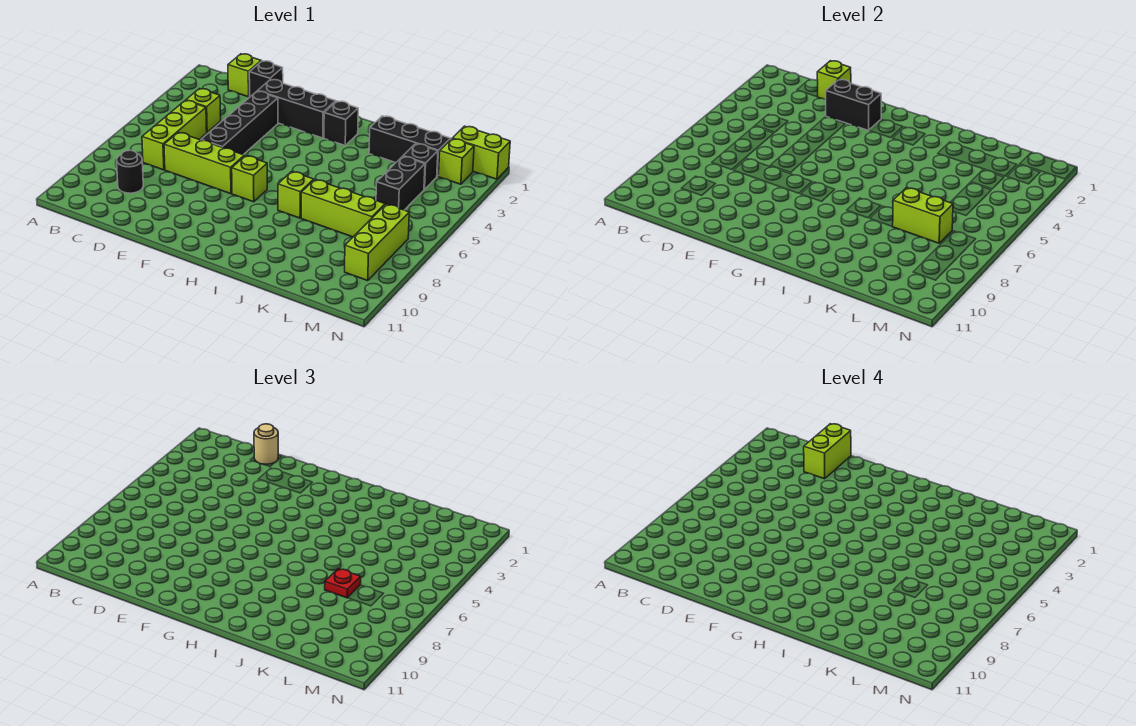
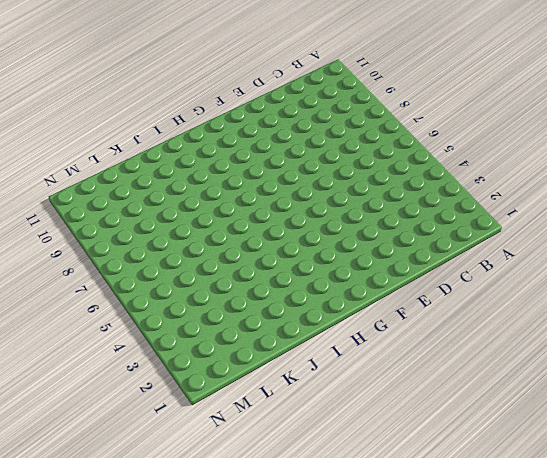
none -> lime 1x1 brick [228,54,261,97]
none -> lime 1x1 brick [186,89,221,132]
none -> lime 1x3 brick [142,100,207,170]

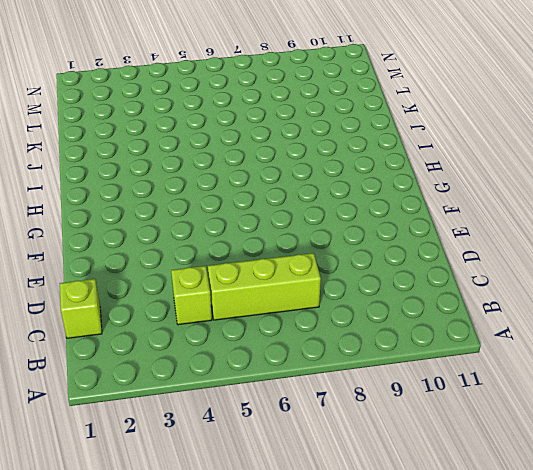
none -> black 1x1 round brick [117,150,143,193]
none -> black 1x1 brick [249,61,283,97]
none -> lime 1x3 brick [164,132,244,194]

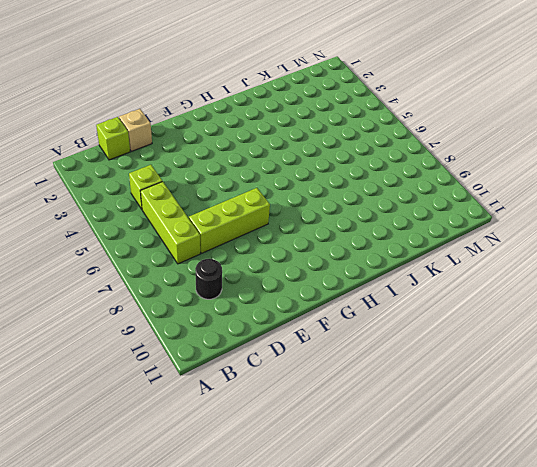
tan 1x1 brick [119,109,152,151] -> black 1x1 brick [249,61,283,97]
none -> black 1x3 brick [258,79,336,138]
none -> black 1x4 brick [201,91,278,155]
none -> lime 1x1 brick [232,156,267,202]

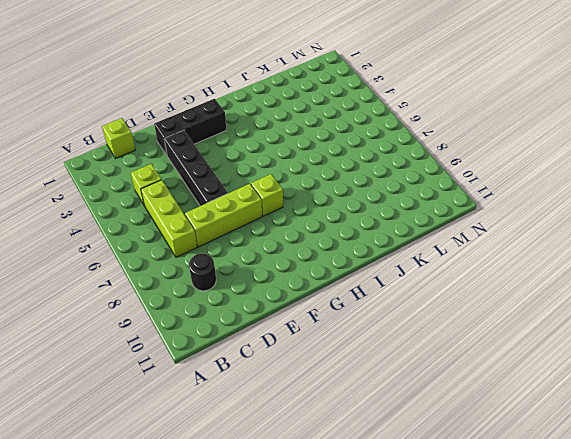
none -> black 1x1 brick [249,61,283,97]
none -> black 1x1 brick [324,101,358,145]
none -> lime 1x1 brick [278,171,314,218]

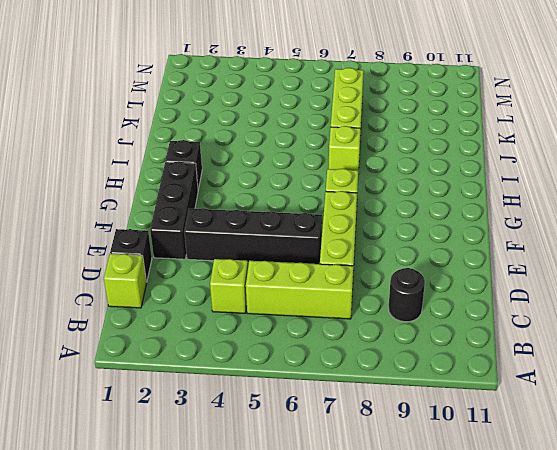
none -> black 1x3 brick [369,116,451,176]
none -> black 1x1 brick [403,144,438,189]
none -> black 1x2 brick [376,156,425,210]

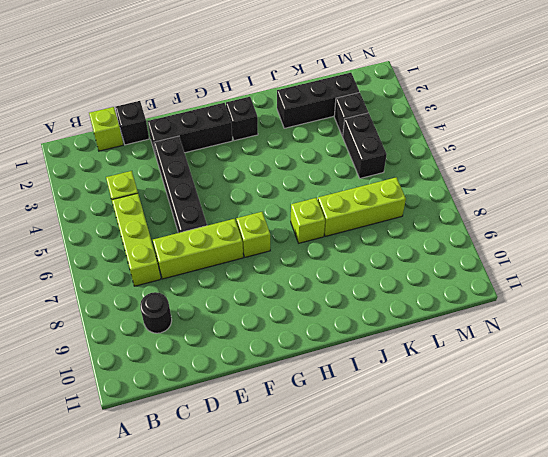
none -> lime 1x2 brick [452,126,510,179]
none -> lime 1x1 brick [439,139,474,184]
none -> lime 1x3 brick [345,204,409,281]

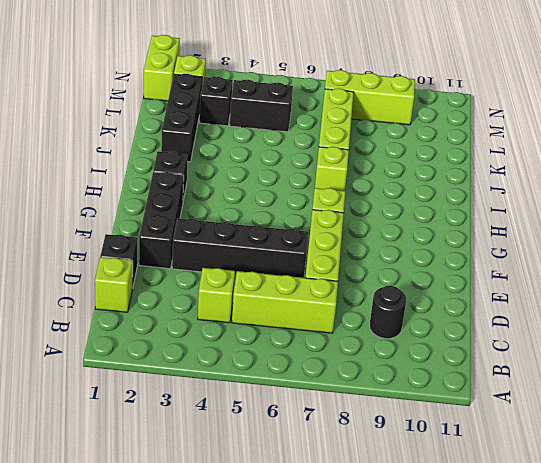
none -> lime 1x1 brick [817,61,851,99]
none -> black 1x2 brick [826,79,881,130]
none -> lime 1x2 brick [892,188,953,243]

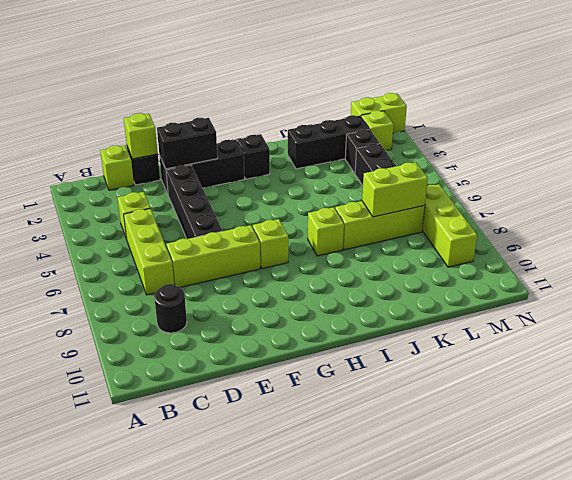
none -> tan 1x1 round brick [254,424,278,464]
none -> red 1x1 plate [325,569,361,598]
none -> lime 1x2 brick [804,424,851,479]

